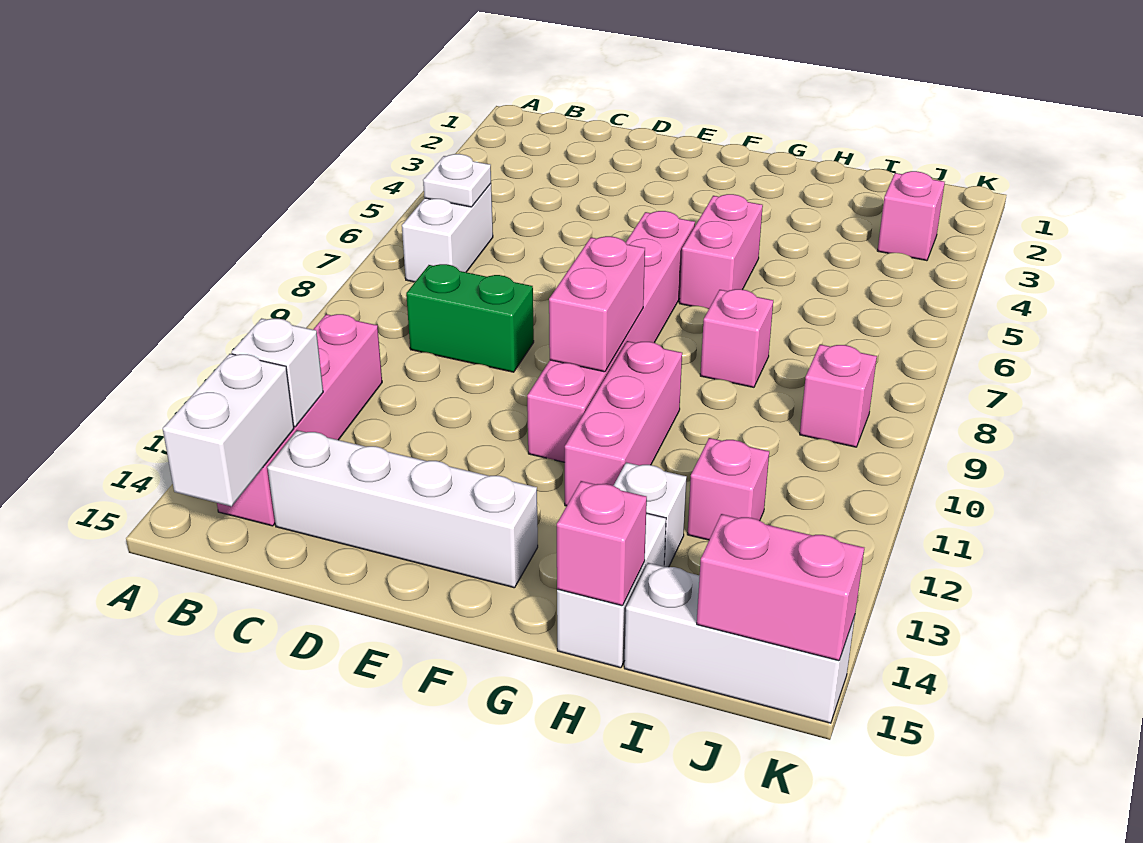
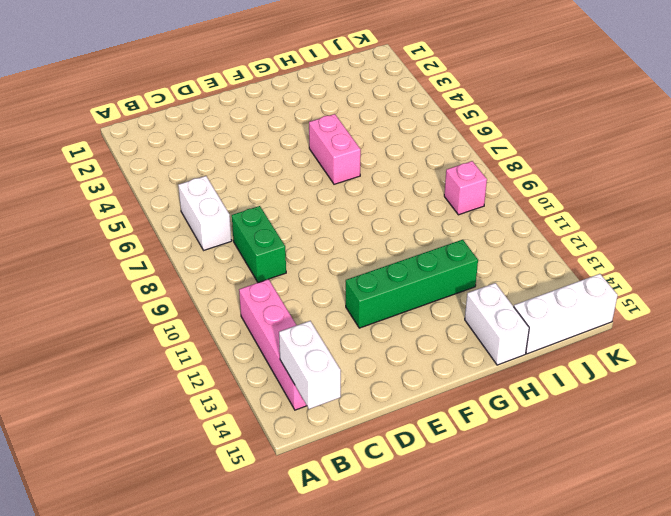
green 1x2 brick [232,206,286,283] -> green 1x2 brick turned to [406,264,534,372]
green 1x4 brick [346,240,478,328] -> pink 1x3 brick [565,341,682,506]
none -> white 1x4 brick [267,430,538,588]
none -> pink 1x6 brick [527,211,695,462]
none -> pink 1x1 brick [700,289,773,387]

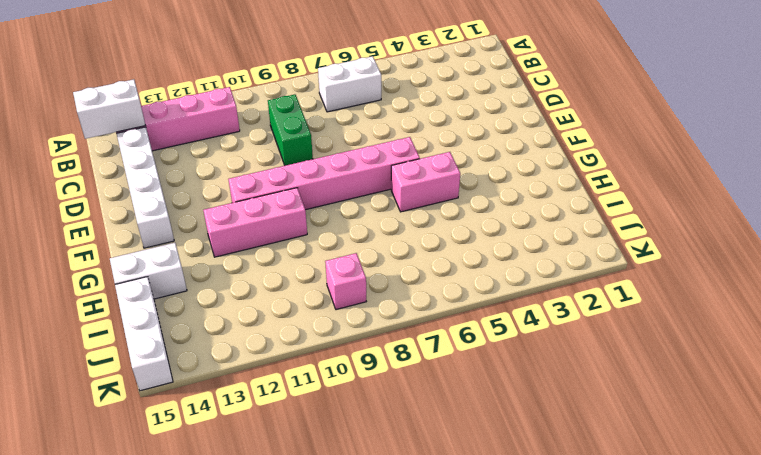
none -> pink 1x1 brick [700,289,773,387]
none -> white 1x1 brick [613,462,687,567]
none -> pink 1x1 brick [687,438,769,540]

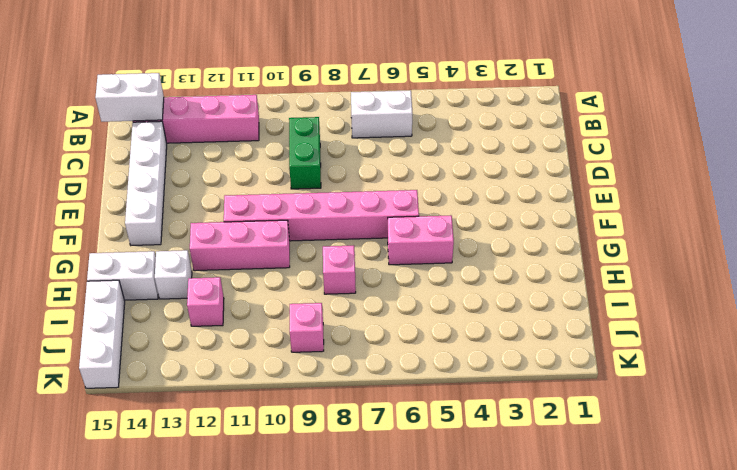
none -> pink 1x1 brick [877,171,945,261]
none -> white 1x1 plate [423,154,491,207]
none -> white 1x1 brick [231,318,323,427]

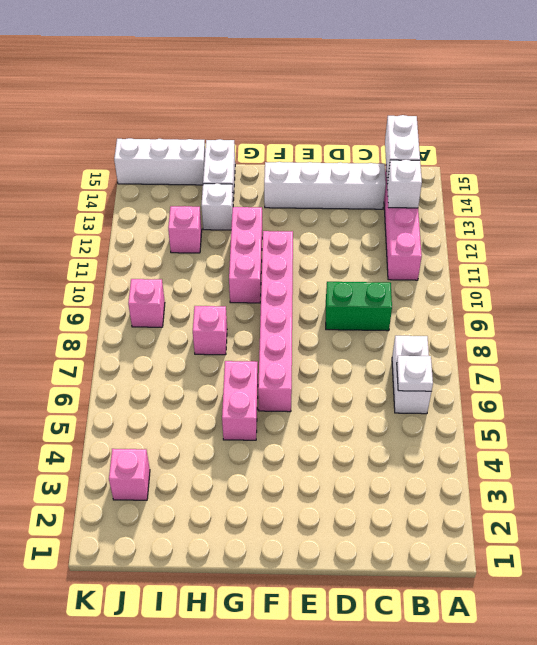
none -> pink 1x2 brick [549,236,645,372]
none -> pink 1x1 brick [557,481,647,606]
none -> pink 1x2 brick [697,514,864,661]

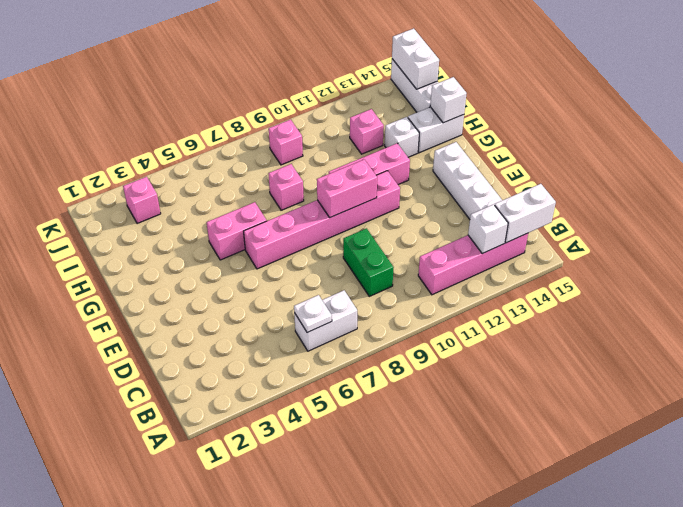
white 1x1 brick [430,77,467,123] -> pink 1x1 brick [557,481,647,606]
white 1x2 brick [392,28,439,89] -> pink 1x2 brick [697,514,864,661]

